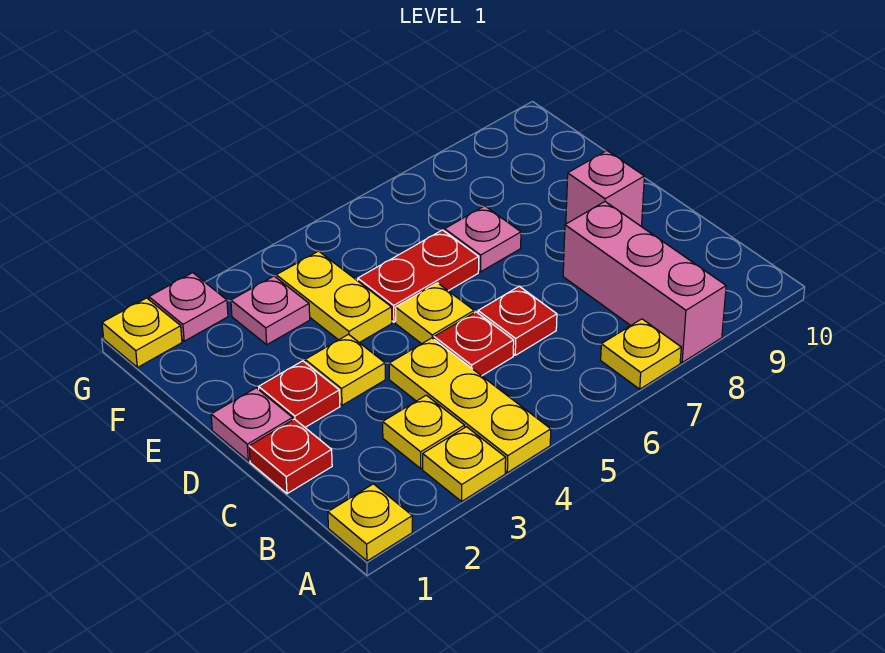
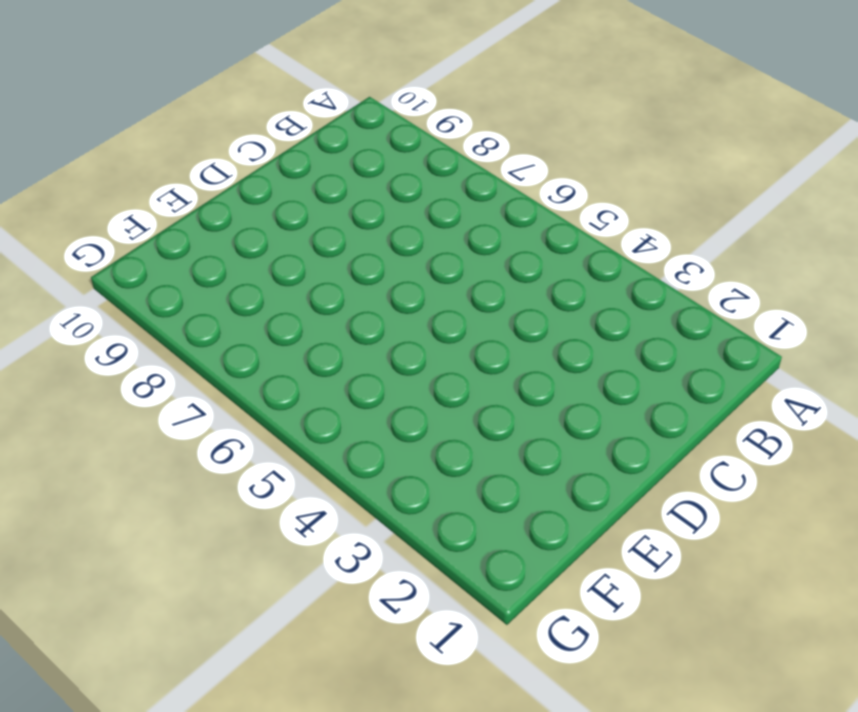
none -> yellow 1x1 plate [328,484,412,561]
none -> yellow 1x1 plate [423,427,506,501]
none -> yellow 1x3 plate [389,338,551,473]

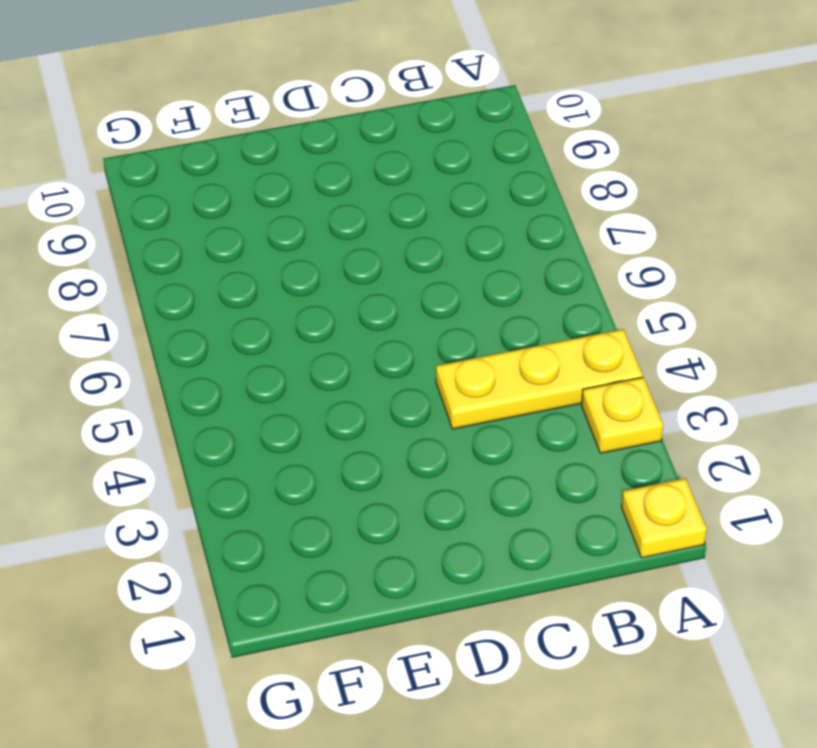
none -> yellow 1x1 plate [601,319,681,389]
none -> pink 1x3 brick [563,202,726,362]
none -> yellow 1x1 plate [383,395,465,469]

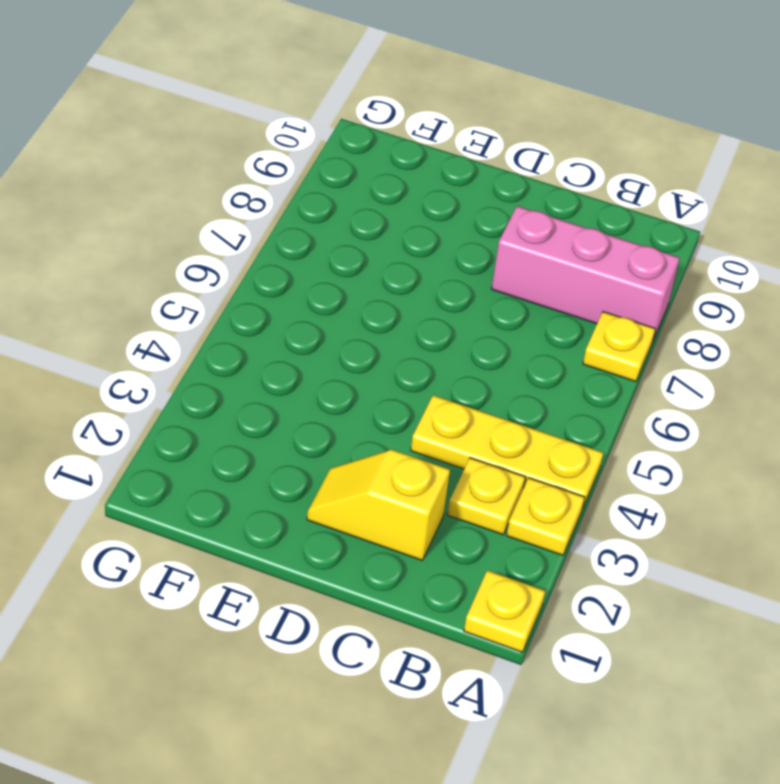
yellow 1x2 slope [307,450,450,560] -> red 1x1 plate [259,361,340,427]
none -> red 1x1 plate [249,419,332,494]
none -> red 1x1 plate [434,312,514,376]
none -> red 1x1 plate [478,286,557,355]

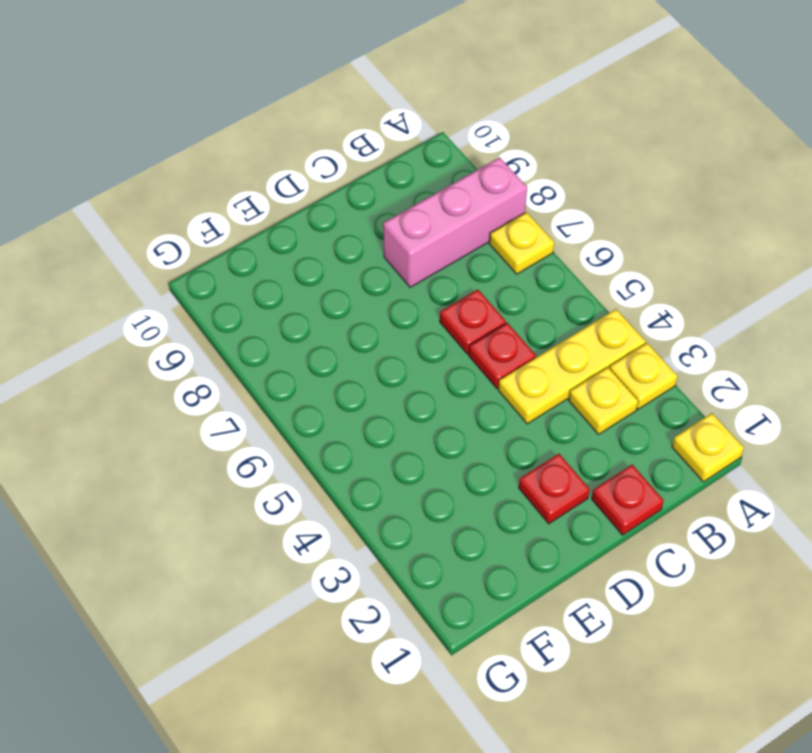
none -> pink 1x1 plate [211,388,293,461]
none -> yellow 1x1 plate [305,334,385,405]
none -> yellow 1x1 plate [395,283,474,344]

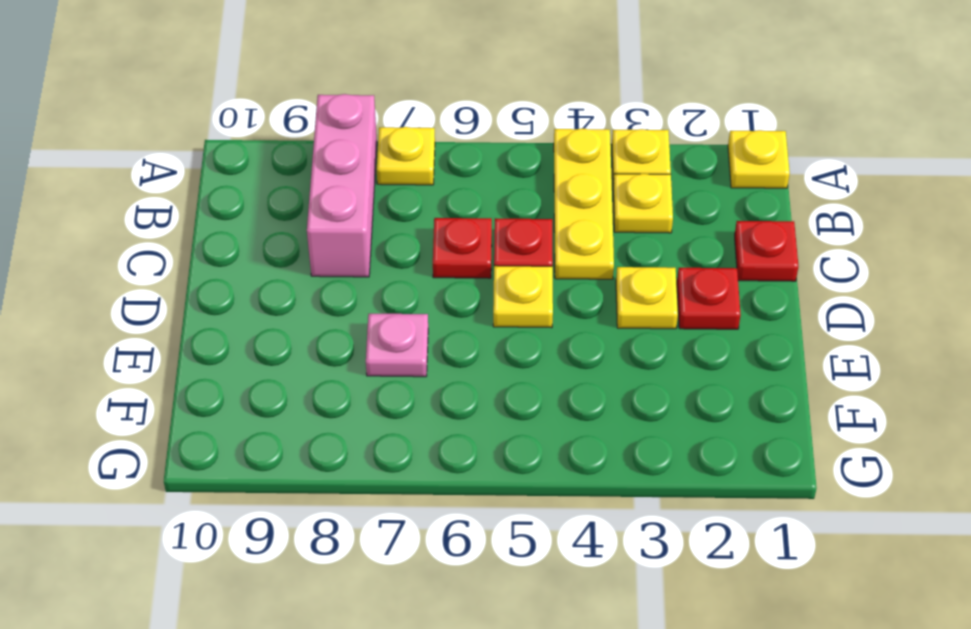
none -> pink 1x1 plate [211,388,293,461]
none -> pink 1x1 brick [566,151,644,227]
none -> yellow 1x2 plate [276,251,392,343]

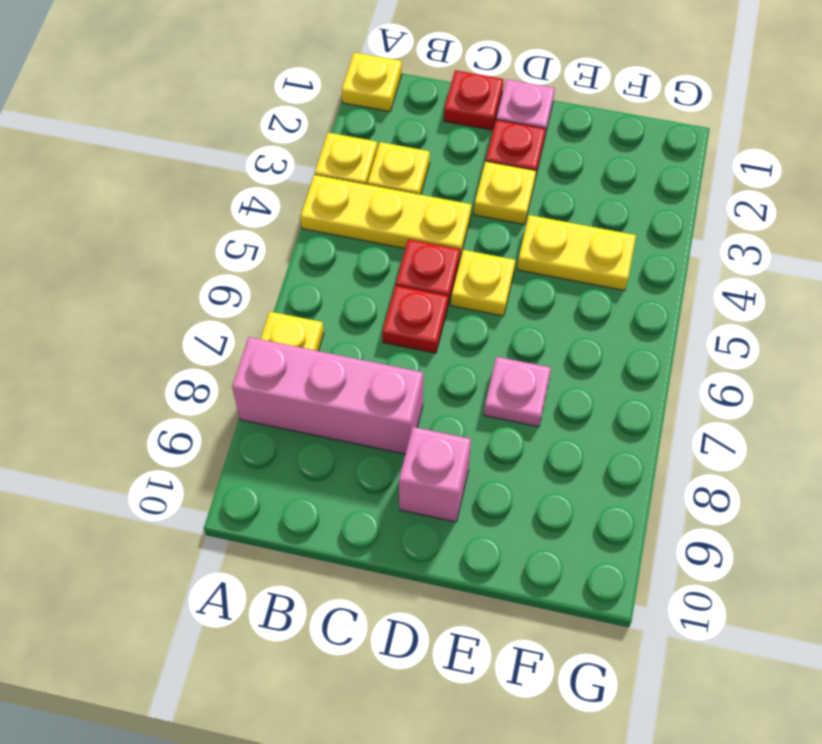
none -> red 1x2 plate [358,230,479,322]
none -> pink 1x1 plate [231,276,310,345]
none -> yellow 1x1 plate [102,298,182,367]

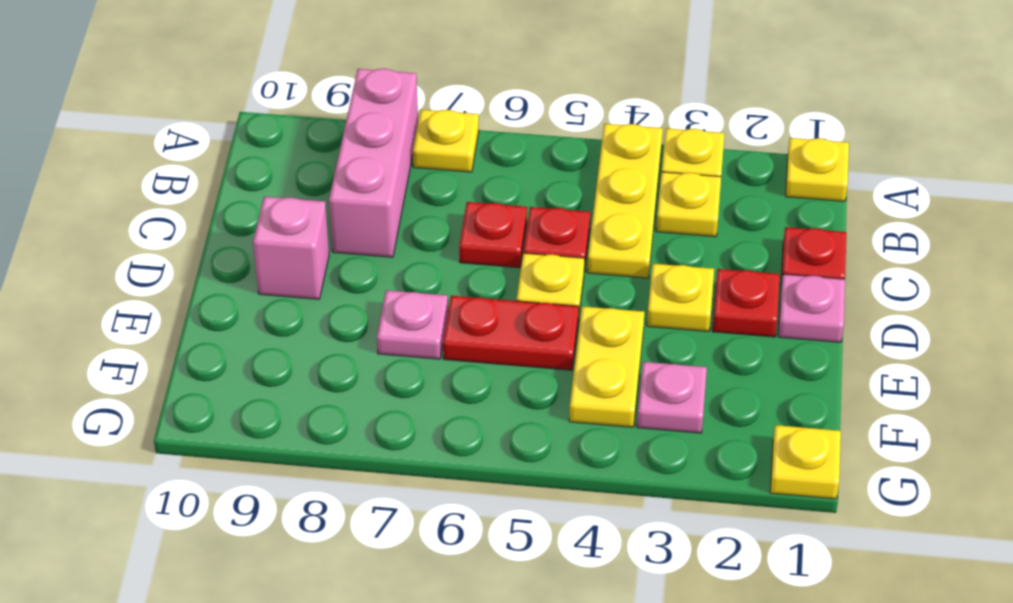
none -> pink 1x1 plate [149,273,228,341]

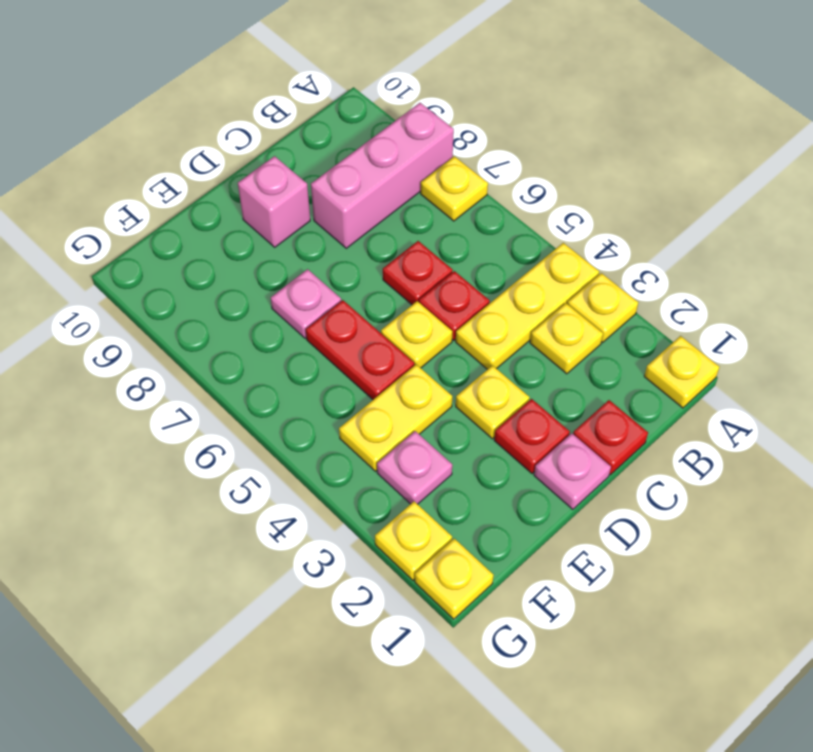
yellow 1x1 plate [375,501,452,580] -> pink 1x1 plate [149,273,228,341]

